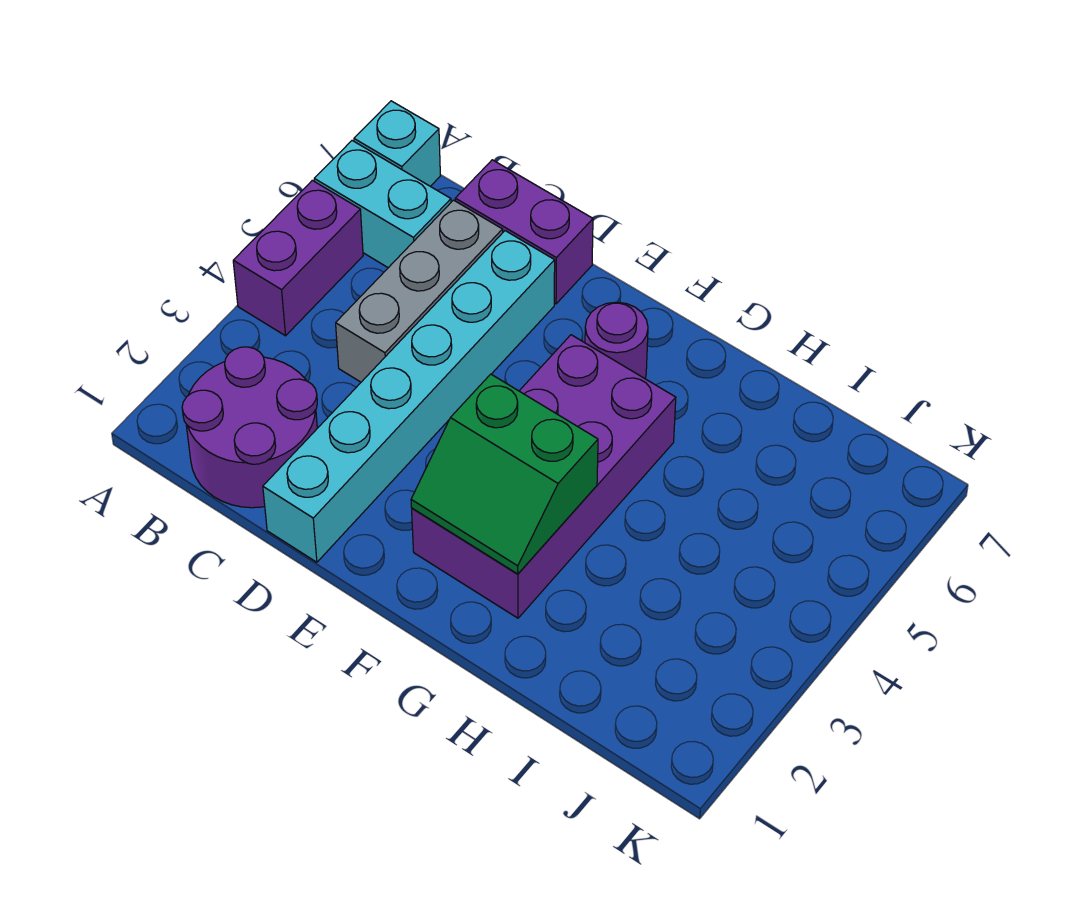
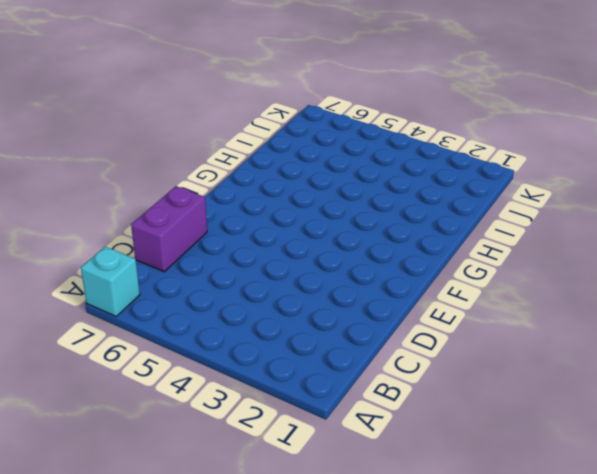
none -> purple 1x2 brick [233,180,363,336]
none -> cyan 1x2 brick [314,141,451,268]

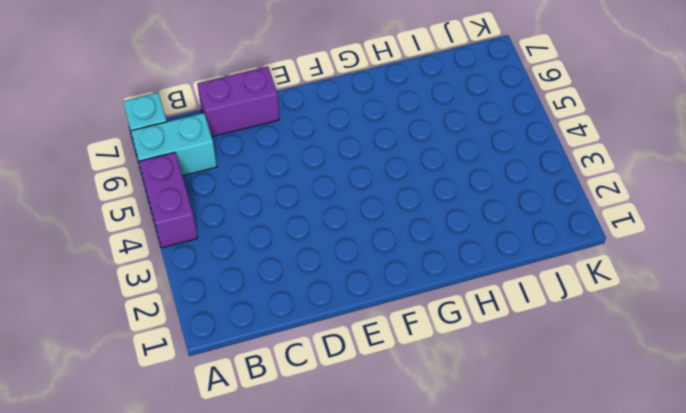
none -> purple 2x2 round brick [182,347,317,508]
none -> grey 1x3 brick [336,200,503,382]

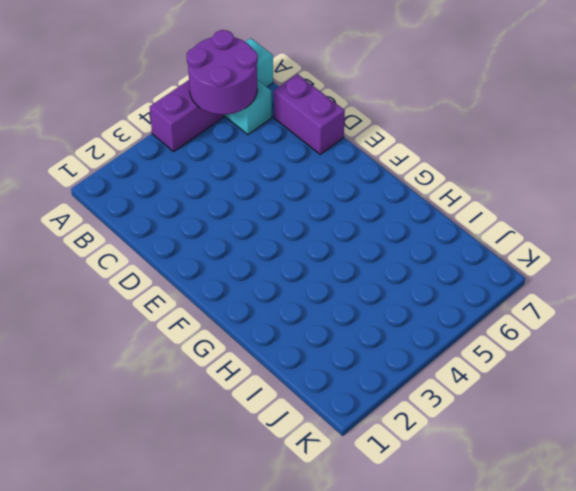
purple 2x2 round brick [187,30,258,115] -> purple 2x2 round brick moved to [182,347,317,508]
none -> grey 1x3 brick [336,200,503,382]
none -> cyan 1x6 brick [263,231,555,562]

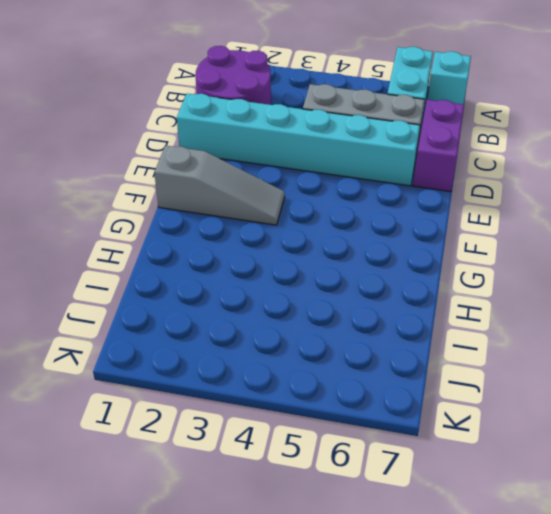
grey 1x3 slope [154,146,285,225] -> purple 2x4 brick [412,335,676,618]
none -> purple 1x2 brick [233,180,363,336]
none -> purple 1x1 round brick [585,302,648,378]

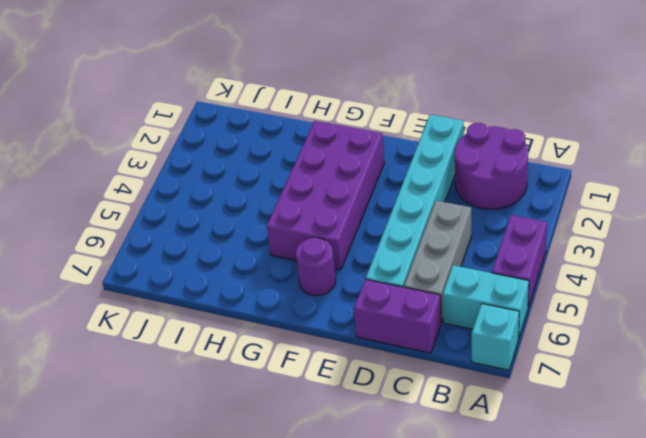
none -> green 2x2 slope [411,374,598,574]

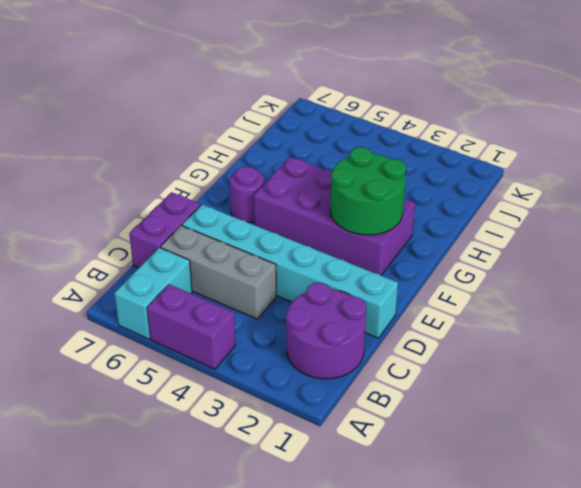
green 2x2 round brick [330,147,406,235] -> green 2x2 slope [411,374,598,574]
none -> cyan 1x1 brick [354,101,440,186]

